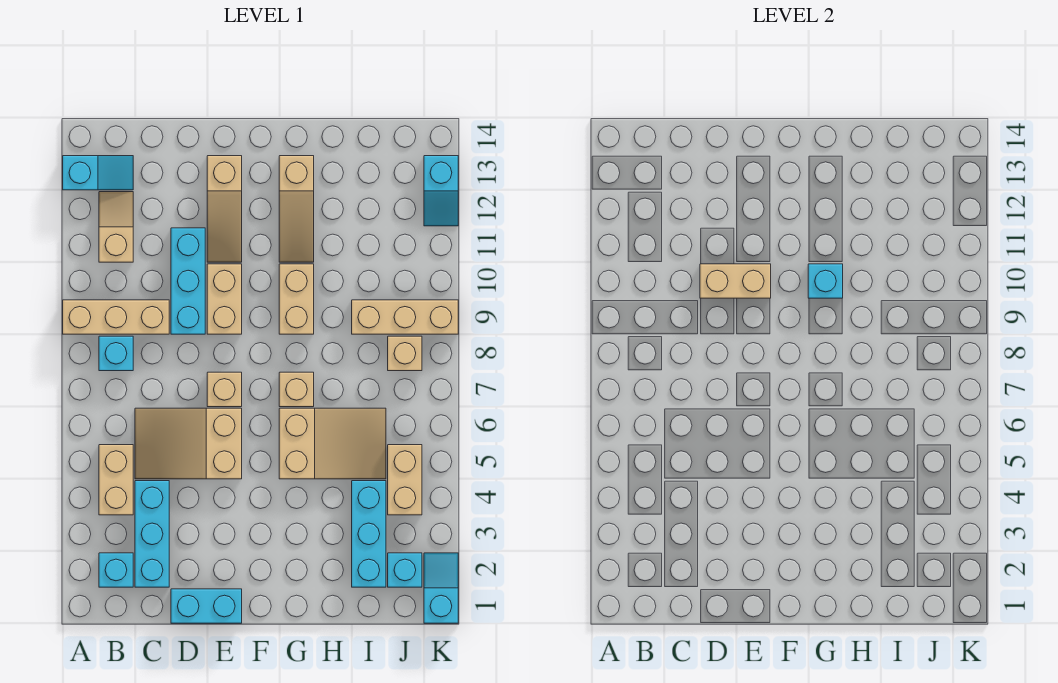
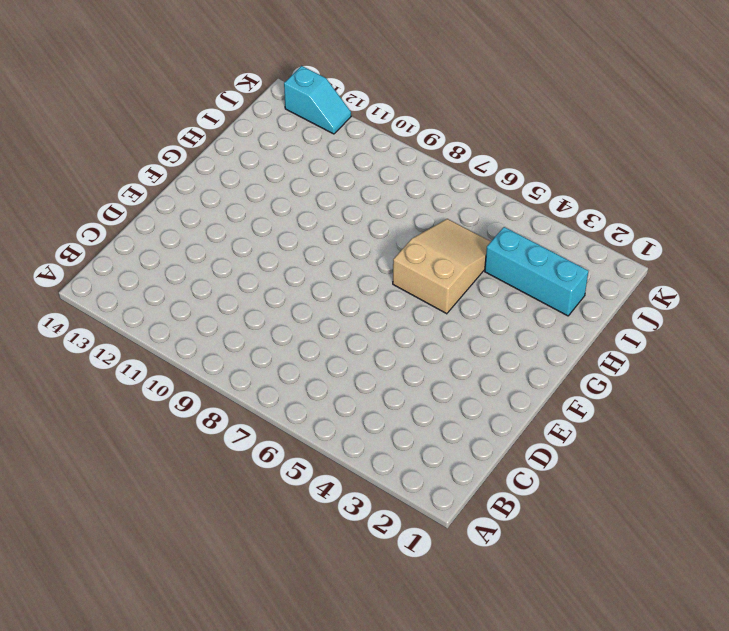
none -> tan 1x3 brick [63,300,169,334]
none -> cyan 1x2 slope [63,156,133,190]
none -> cyan 1x1 brick [99,553,133,587]

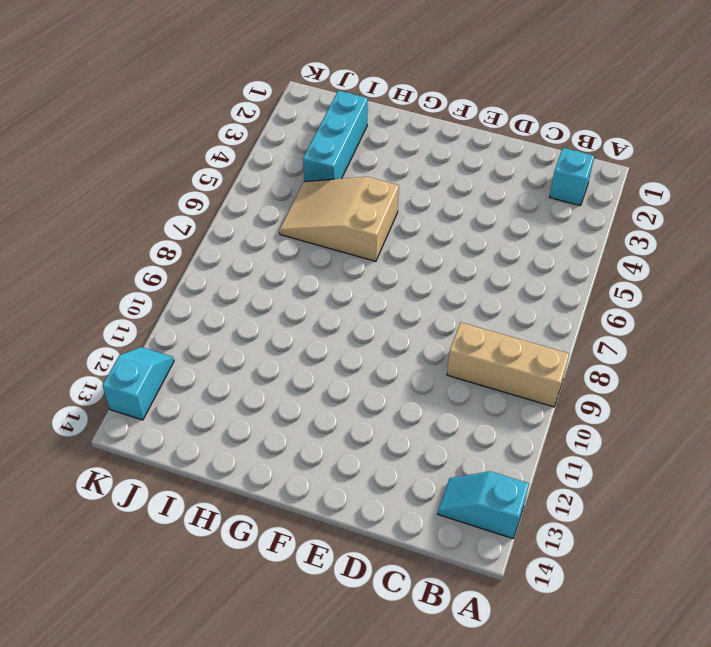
none -> tan 1x2 brick [99,445,133,515]
none -> cyan 1x1 brick [99,336,133,371]
none -> tan 1x2 slope [99,192,133,262]

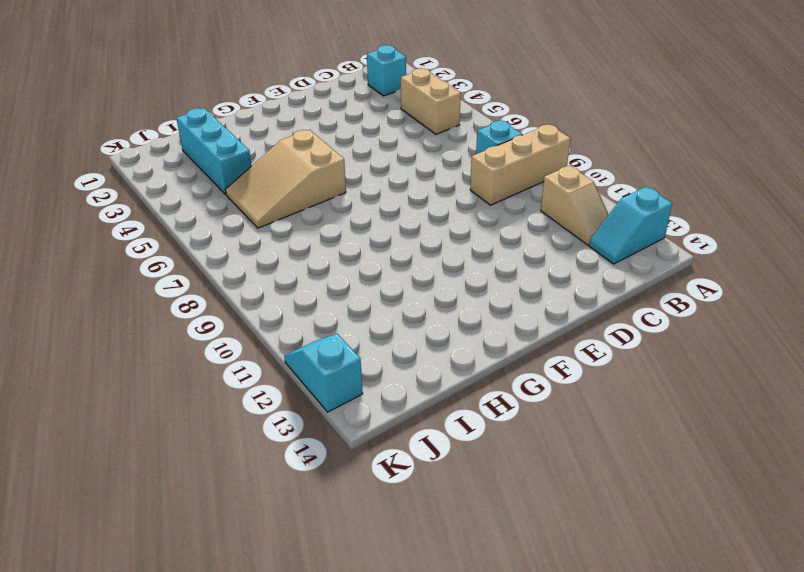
none -> cyan 1x3 brick [135,481,169,587]
none -> tan 2x3 slope [135,408,242,479]
none -> cyan 1x2 brick [171,589,242,623]

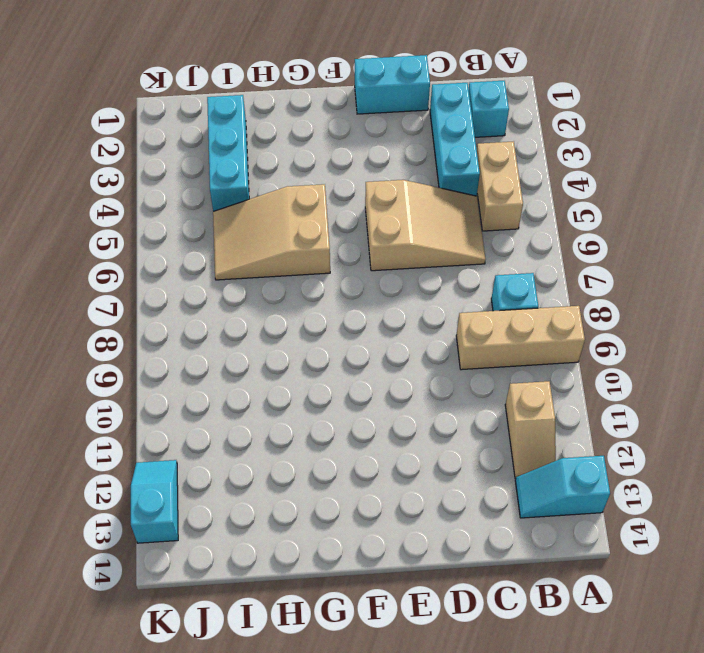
none -> cyan 1x3 brick [171,228,205,334]
none -> tan 1x1 brick [207,372,242,407]
none -> tan 1x2 brick [207,264,242,334]

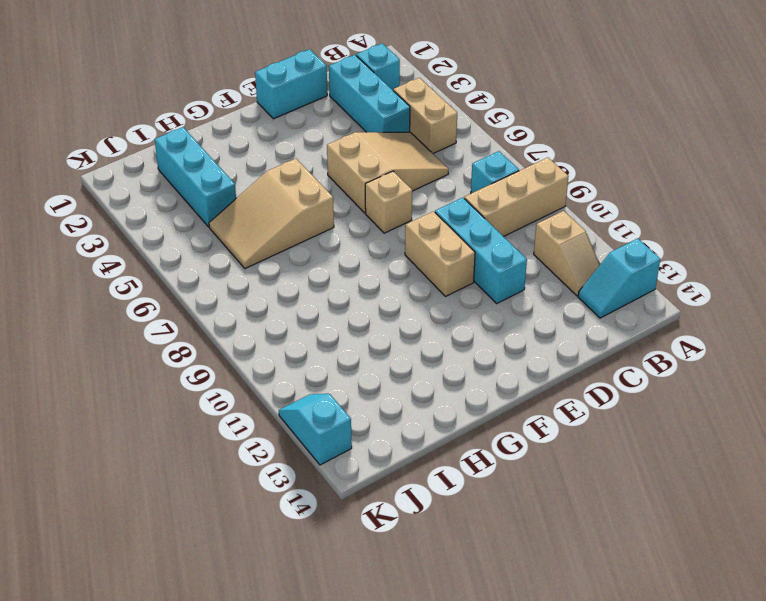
none -> tan 1x3 slope [207,156,242,262]
none -> tan 1x1 brick [279,372,314,407]
none -> tan 1x2 brick [279,264,314,334]

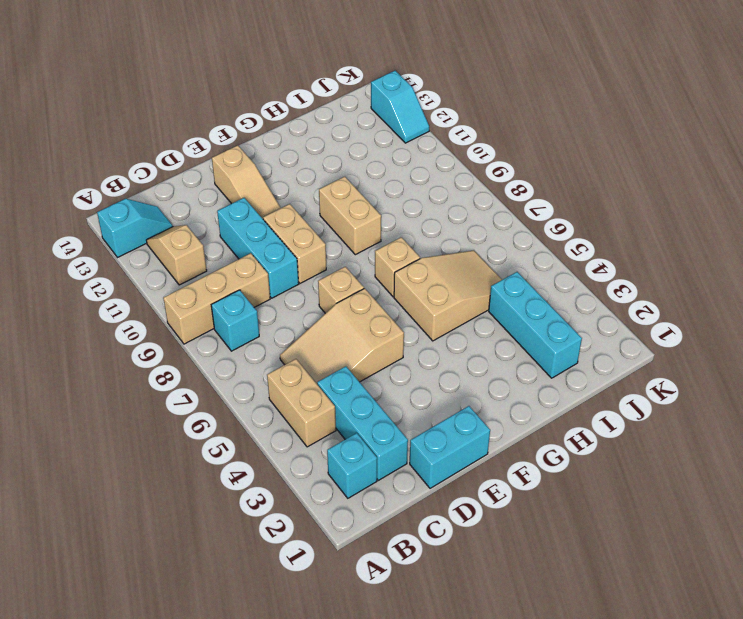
none -> tan 1x3 slope [279,156,314,262]
none -> tan 1x3 brick [352,300,458,334]
none -> cyan 1x1 brick [388,553,422,587]

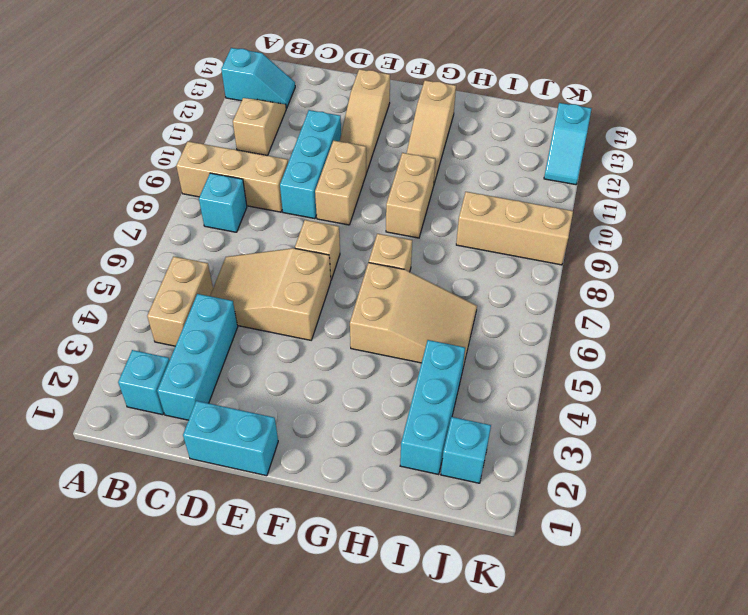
none -> tan 1x2 brick [388,445,422,515]
none -> tan 1x1 brick [388,336,422,371]
none -> cyan 1x2 slope [424,553,458,623]

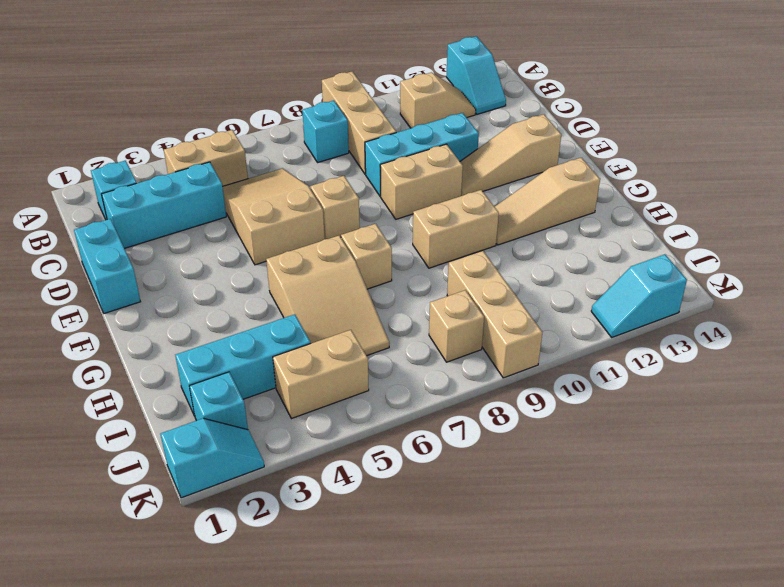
none -> tan 1x2 brick [700,264,771,298]
none -> cyan 1x1 brick [808,264,843,298]

